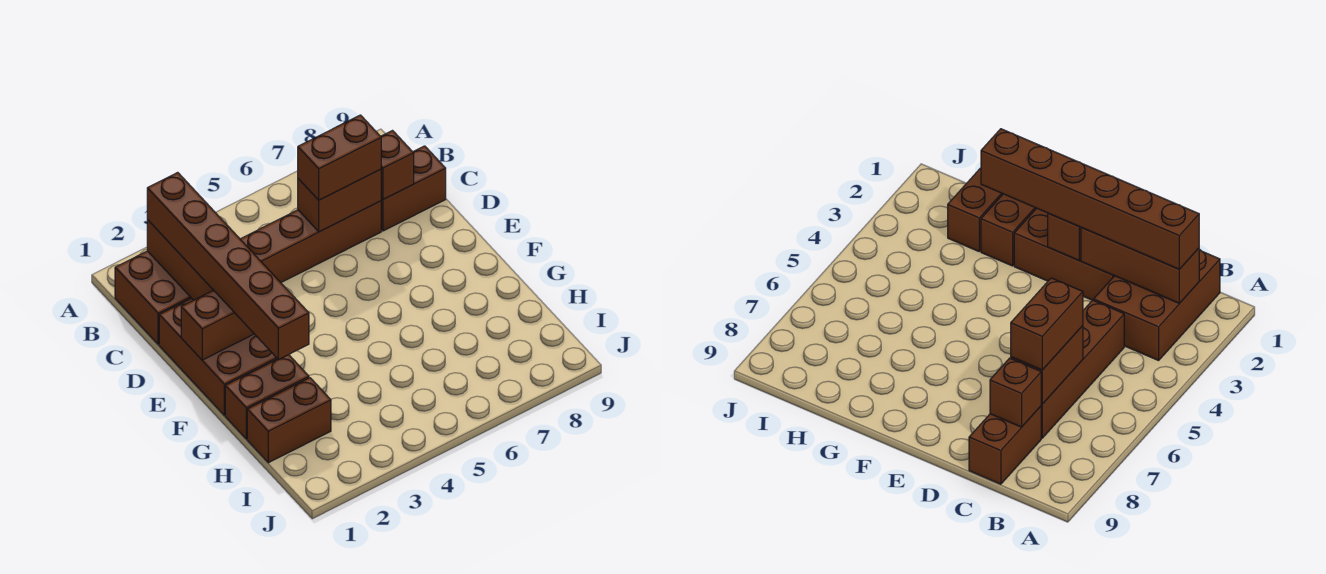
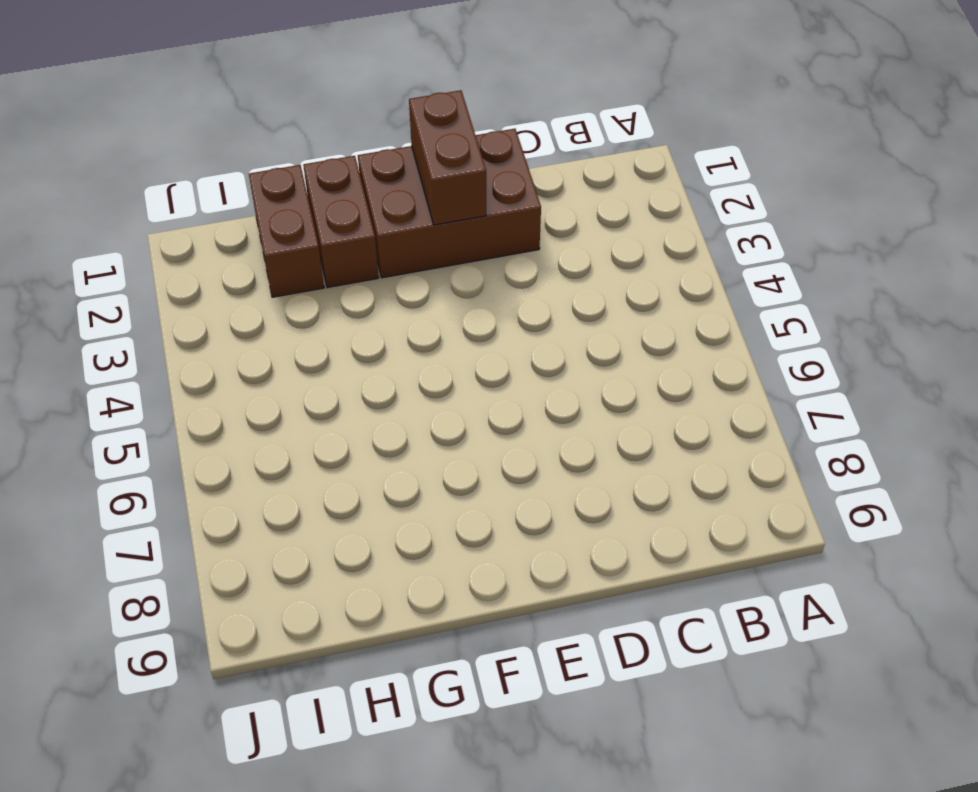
none -> brown 2x3 brick [115,251,191,345]
none -> brown 1x4 brick [240,201,381,282]
none -> brown 1x2 brick [381,146,446,231]

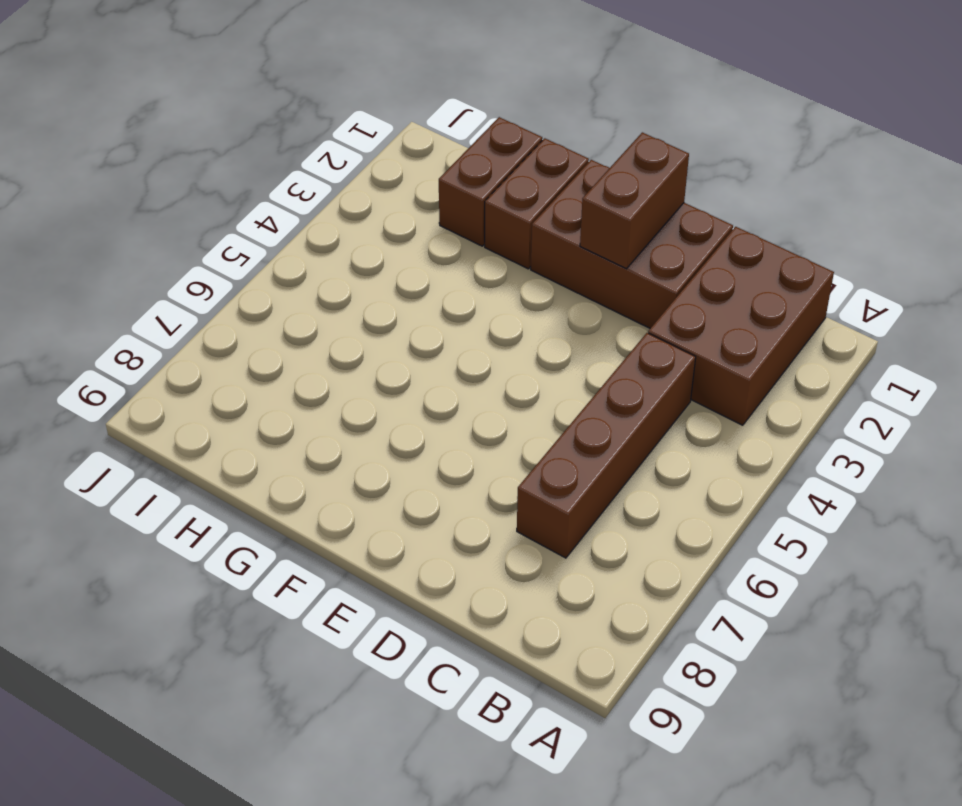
none -> brown 1x2 brick [381,146,446,231]
none -> brown 1x3 brick [147,220,213,300]
none -> brown 1x2 brick [298,169,381,232]

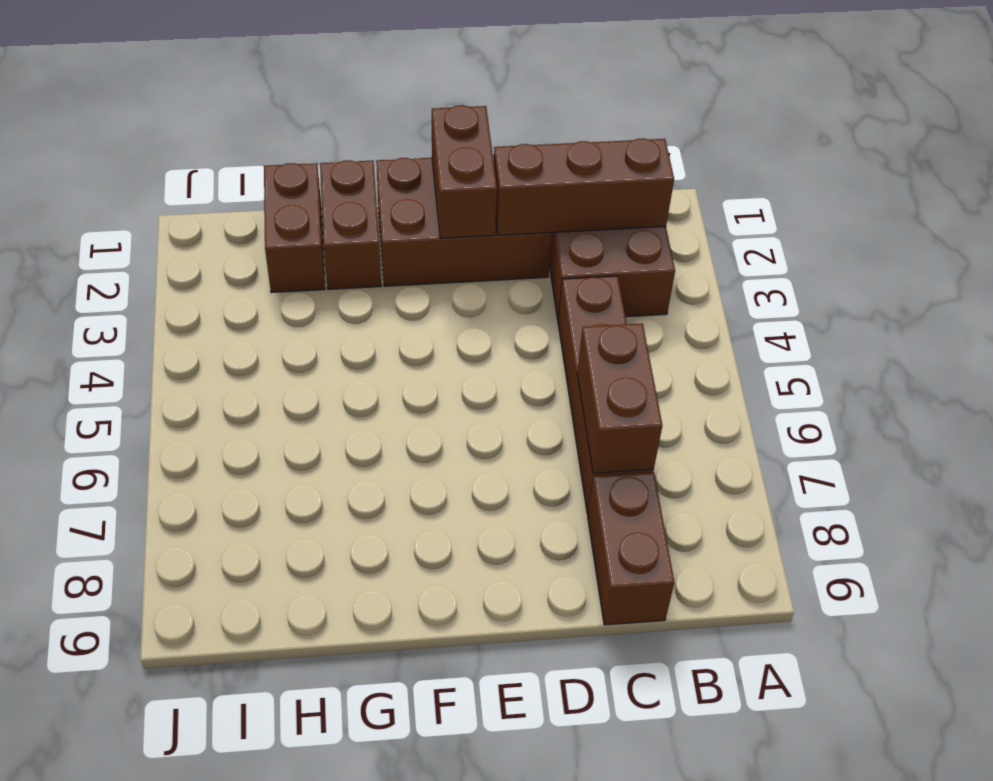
none -> brown 1x1 brick [381,131,414,199]
none -> brown 1x6 brick [147,172,309,360]
none -> brown 1x2 brick [298,115,381,200]

